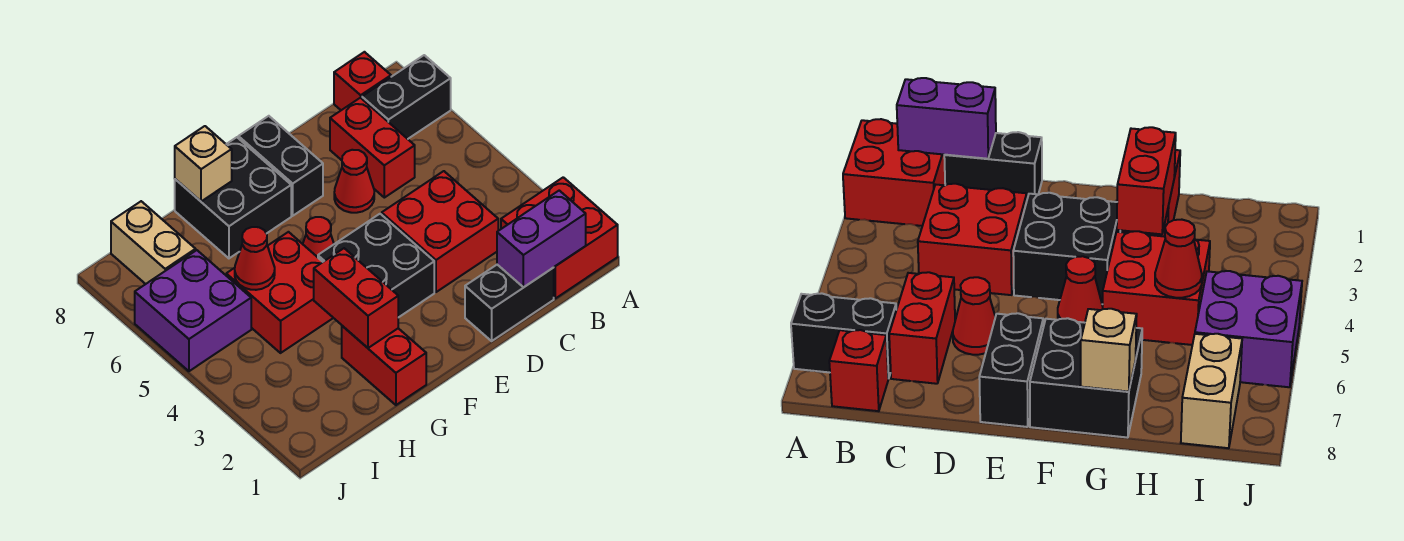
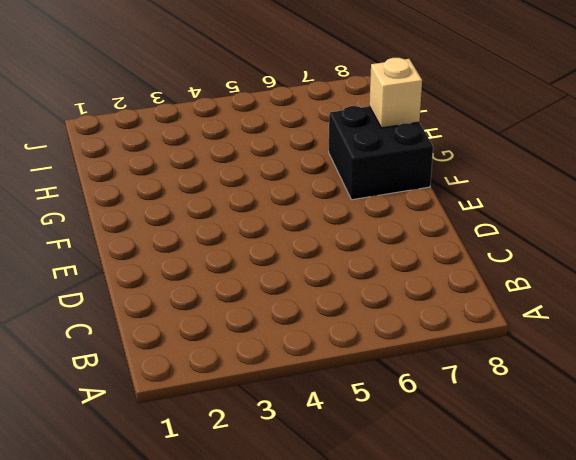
none -> red 2x2 brick [501,177,618,298]
none -> black 1x2 brick [362,55,451,139]
none -> red 1x1 brick [334,52,391,110]

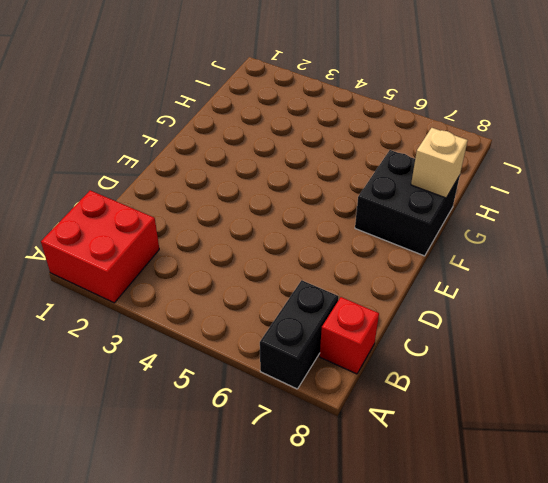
none -> black 1x2 brick [465,265,554,341]
none -> red 2x2 brick [382,171,498,292]
none -> red 1x2 brick [330,98,415,198]

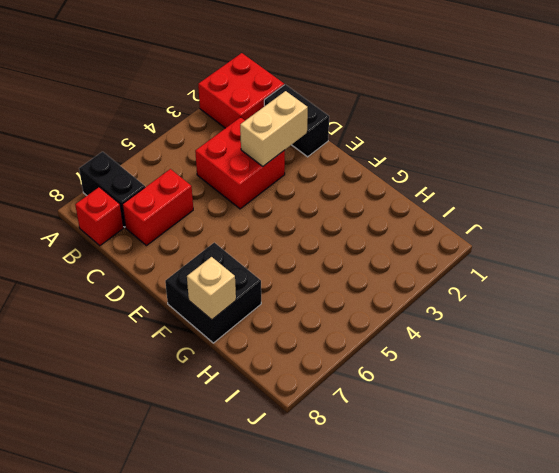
tan 1x2 brick [240,91,308,166] -> tan 1x2 brick moved to [111,201,196,284]
none -> red 1x1 cone [334,150,374,213]
none -> black 2x2 brick [318,214,434,318]
none -> black 1x2 brick [238,116,323,216]

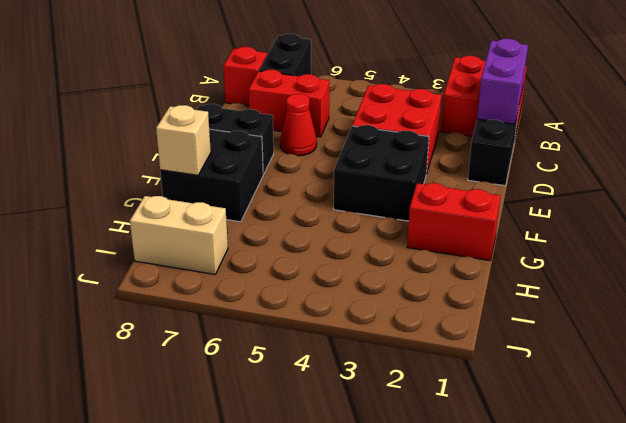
none -> red 1x1 cone [303,217,334,257]
none -> red 2x2 brick [226,232,333,353]
none -> purple 2x2 brick [135,250,251,371]

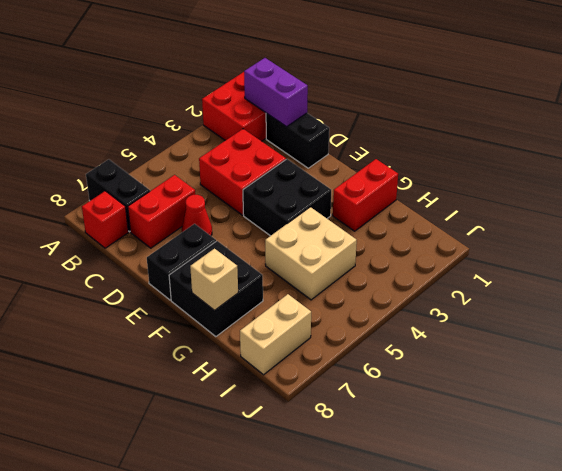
tan 2x2 brick [265,207,357,300] -> red 2x2 brick [226,232,333,353]
none -> red 1x1 cone [303,217,334,257]
none -> purple 2x2 brick [135,250,251,371]
none -> red 1x2 brick [314,248,398,348]

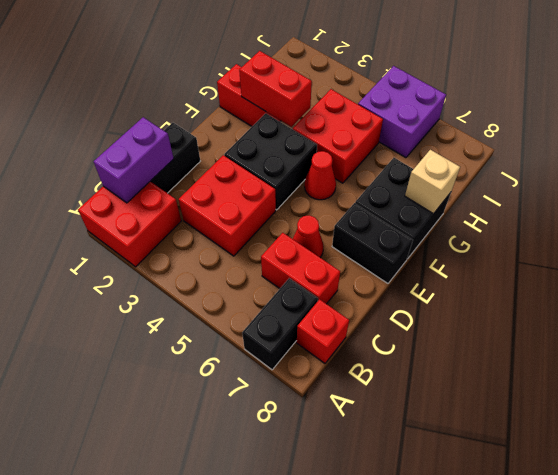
none -> tan 1x2 brick [111,201,196,284]
none -> red 1x1 cone [235,227,275,290]

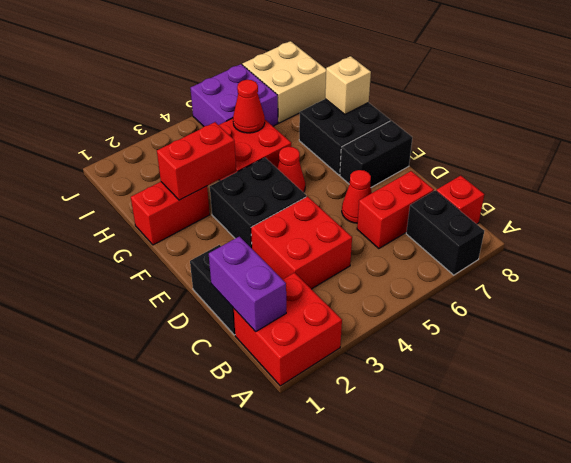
tan 2x2 brick [242,41,326,123] -> tan 1x2 brick [111,201,196,284]

